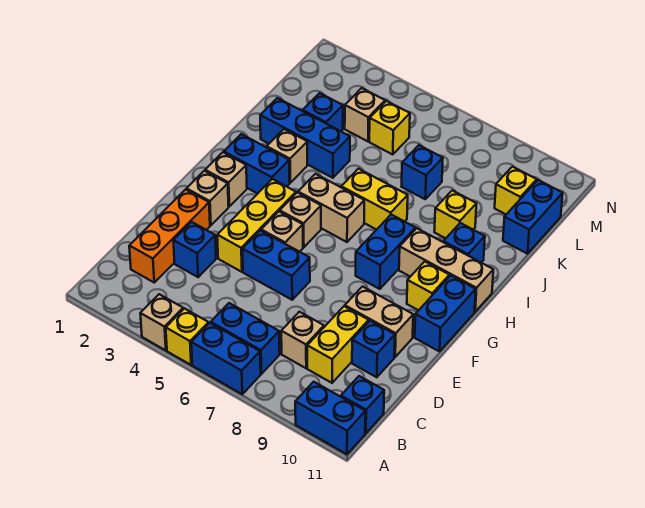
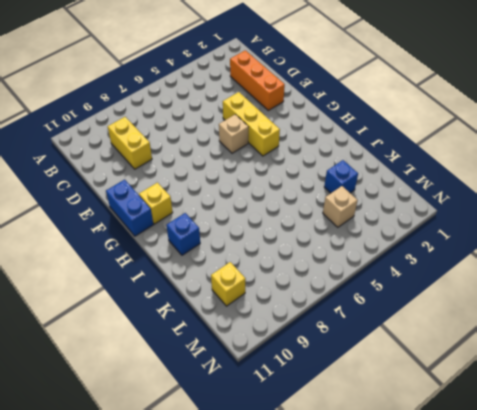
none -> tan 1x1 brick [140,294,183,350]
none -> yellow 1x1 brick [166,308,209,365]
none -> blue 1x2 brick [191,323,261,394]
none -> blue 1x2 brick [295,382,365,454]

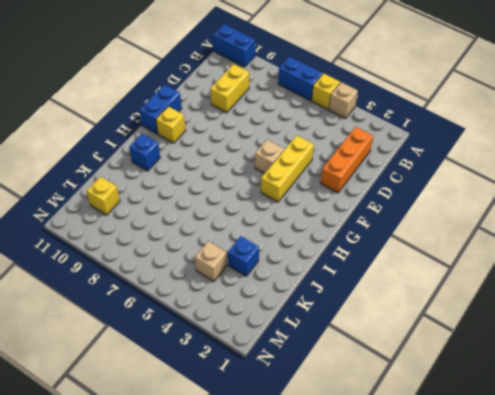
none -> blue 1x2 brick [211,303,280,374]
none -> blue 1x1 brick [341,376,384,433]
none -> tan 1x1 brick [281,312,324,368]
none -> blue 1x1 brick [173,222,216,277]

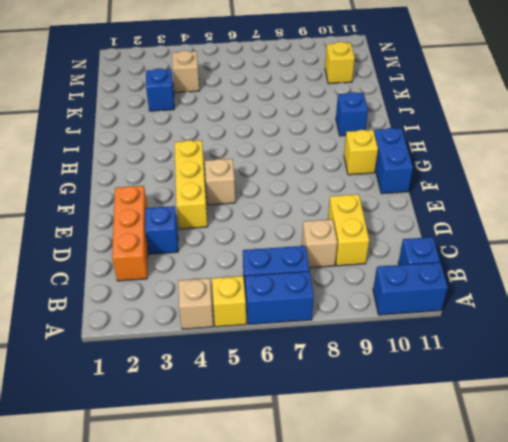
none -> blue 1x1 brick [352,321,395,377]
none -> blue 1x2 brick [243,230,310,300]
none -> tan 1x2 brick [345,287,413,357]
none -> tan 1x1 brick [187,171,229,225]

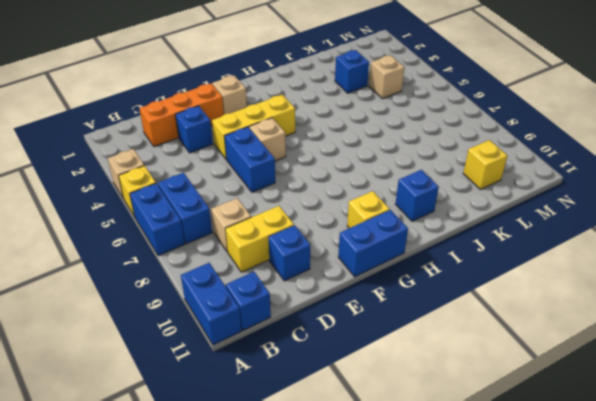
none -> tan 1x2 brick [345,287,413,357]
none -> tan 1x1 brick [205,152,247,206]
none -> tan 1x1 brick [280,193,321,247]
none -> blue 1x2 brick [356,215,415,289]

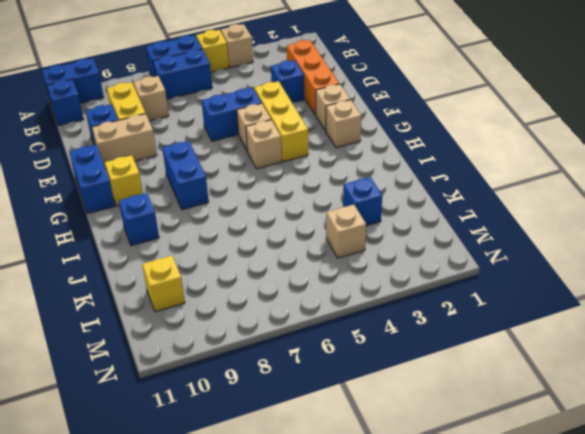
none -> blue 1x2 brick [224,134,290,194]
none -> tan 1x2 brick [298,174,364,242]
none -> tan 1x3 brick [399,228,493,312]
none -> tan 1x1 brick [267,129,307,183]

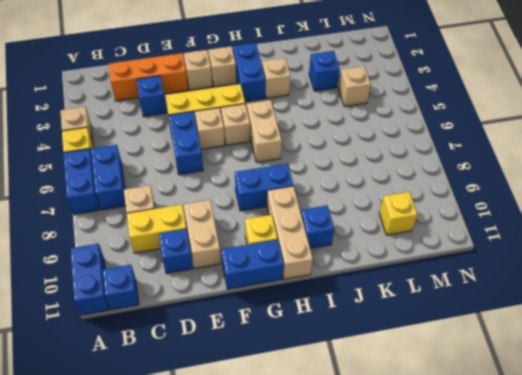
none -> yellow 1x2 brick [341,169,408,230]
none -> blue 1x3 brick [260,98,350,178]
none -> yellow 1x1 brick [434,190,477,238]
none -> blue 1x1 brick [402,145,443,199]

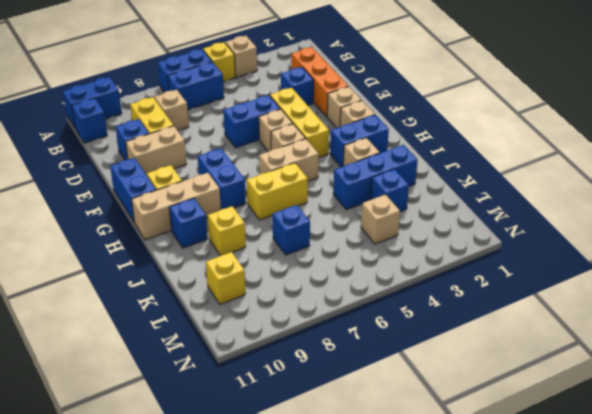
none -> blue 1x2 brick [503,180,563,254]
none -> yellow 1x1 brick [369,101,410,155]

